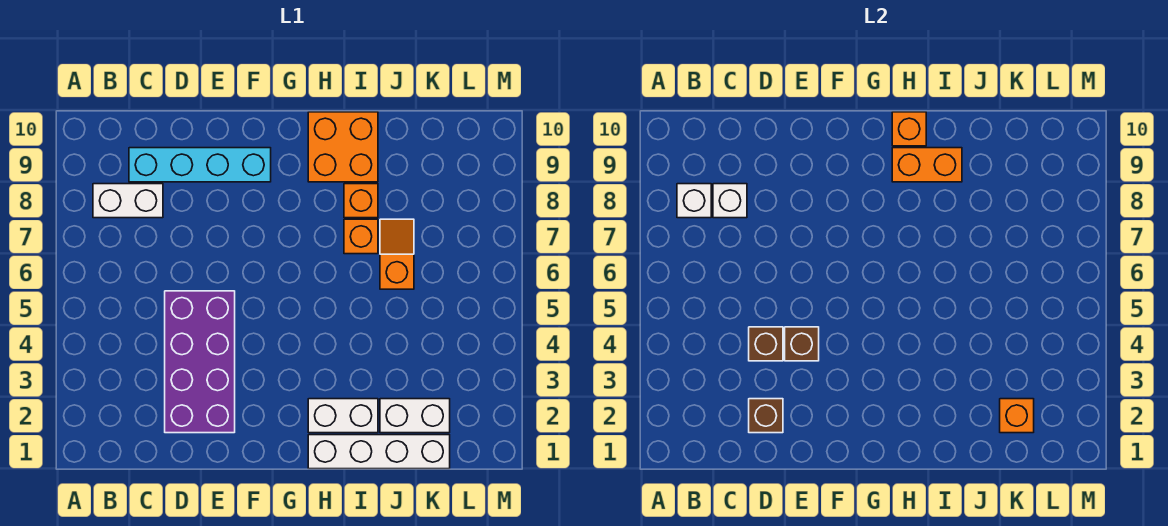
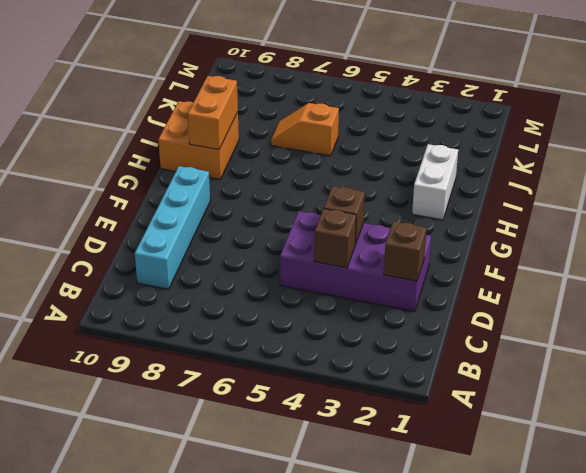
none -> white 1x2 brick [93,184,163,218]
none -> white 1x4 brick [308,435,450,469]
none -> orange 1x1 brick [344,219,378,254]

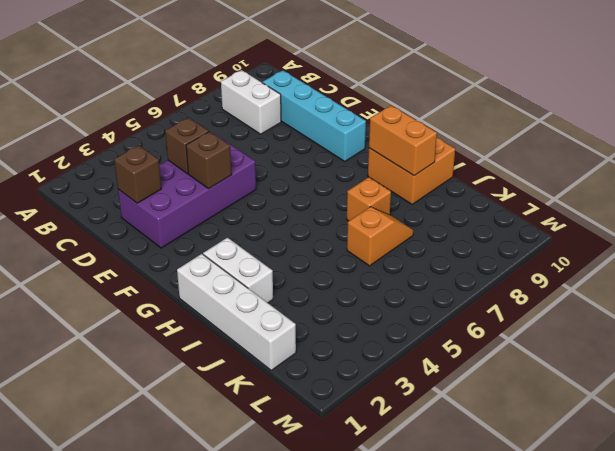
none -> orange 1x1 brick [344,184,378,218]
none -> white 1x2 brick [380,399,450,433]
none -> white 1x1 brick [677,184,711,218]

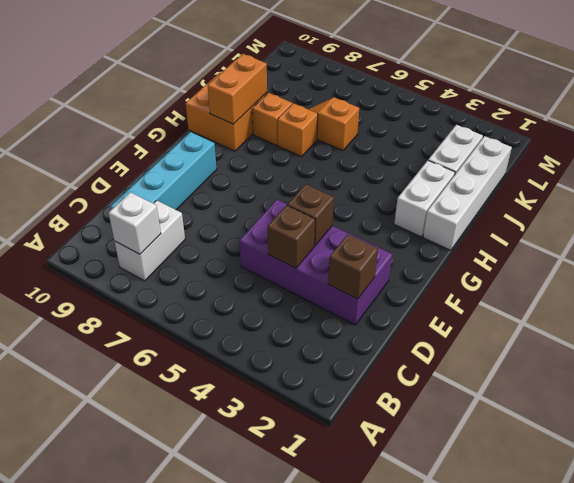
none -> white 1x1 brick [713,184,747,218]
none -> orange 1x1 brick [892,112,926,146]
none -> orange 1x1 brick [1000,399,1034,433]

